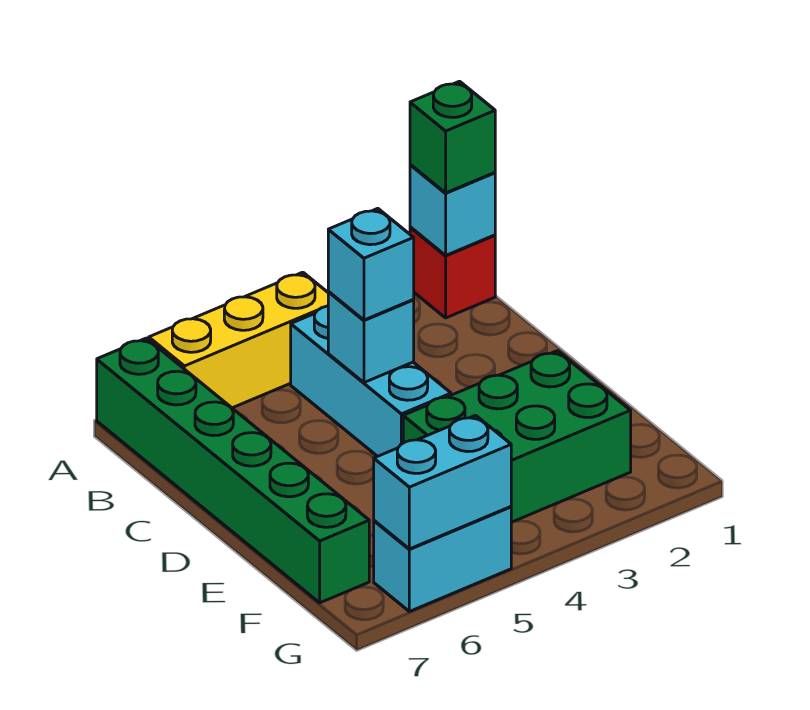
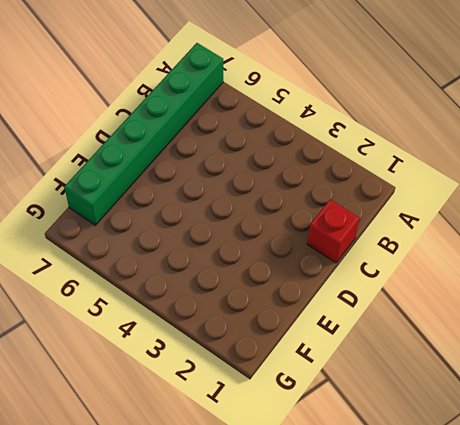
red 1x1 brick [307,200,359,263] -> red 1x1 brick moved to [410,227,495,318]
none -> yellow 1x3 brick [149,272,328,408]
none -> cyan 1x3 brick [291,306,451,456]

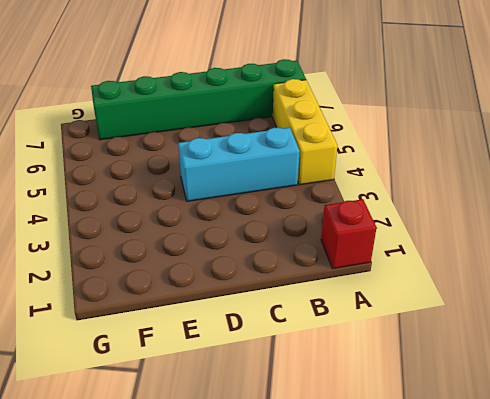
none -> green 2x3 brick [403,351,631,522]
none -> cyan 1x2 brick [374,507,511,611]

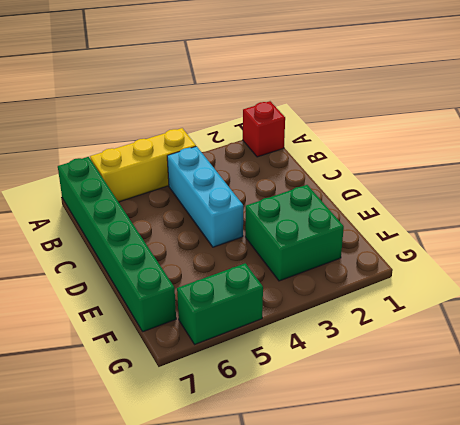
green 2x2 brick [245,185,344,281] -> green 2x3 brick [403,351,631,522]
green 1x2 brick [177,263,263,344] -> cyan 1x2 brick [374,507,511,611]
none -> cyan 1x1 brick [410,164,495,255]
none -> cyan 1x1 brick [328,292,414,383]

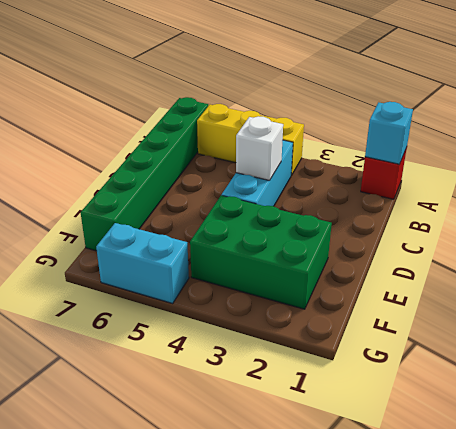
white 1x1 brick [236,116,283,181] -> cyan 1x1 brick [328,292,414,383]
none -> cyan 1x2 brick [374,415,511,549]
none -> green 1x1 brick [410,81,495,193]

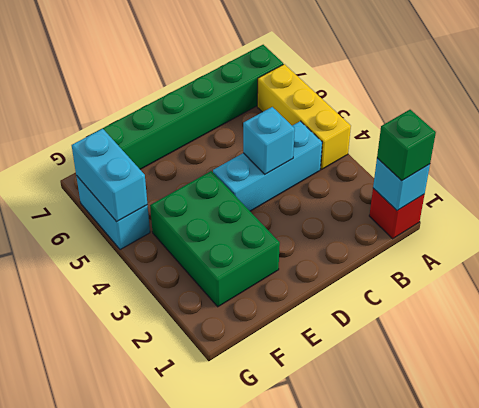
none -> cyan 1x1 brick [328,208,414,320]

